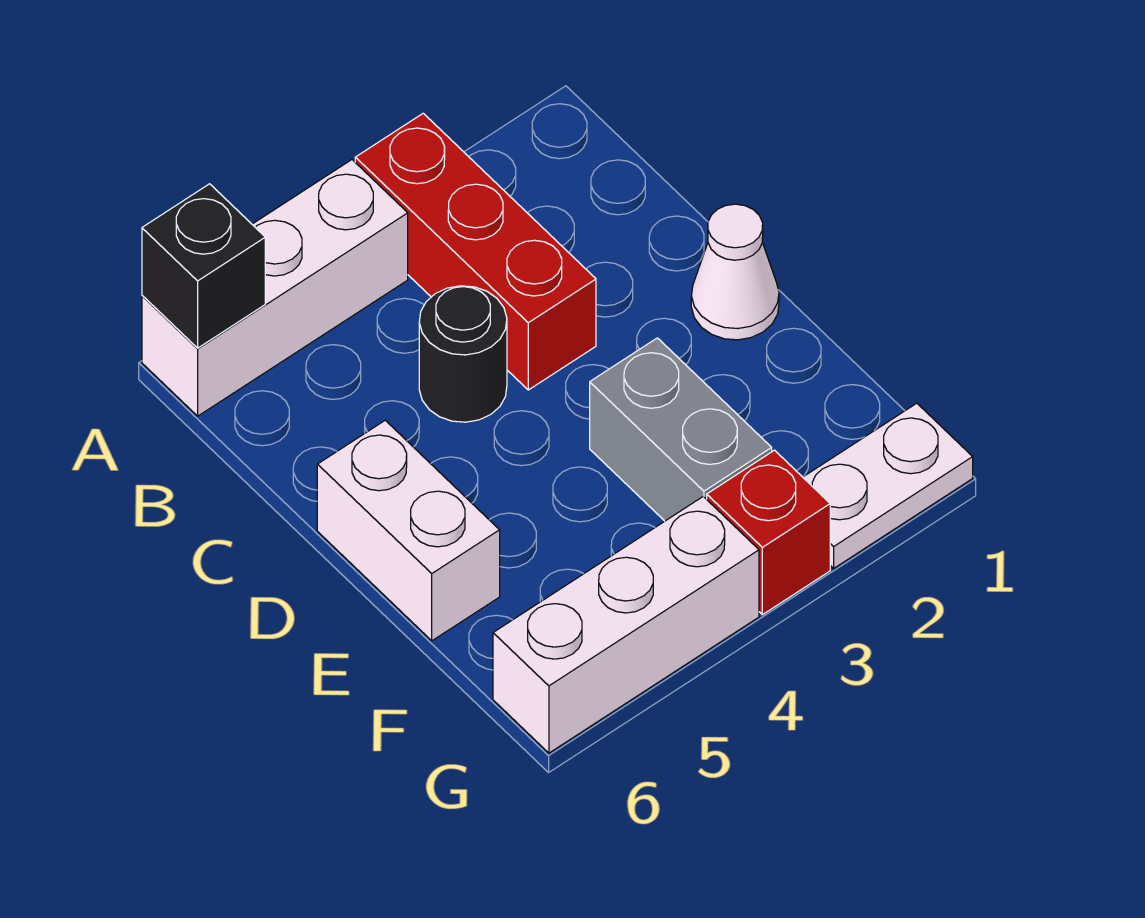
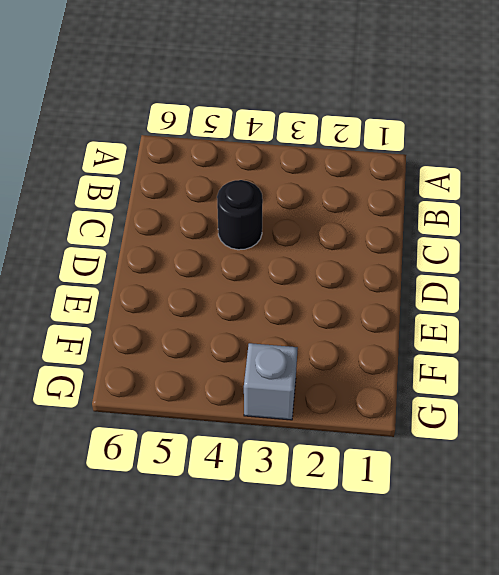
grey 1x1 brick [244,343,298,420] -> red 1x1 brick [707,450,830,615]
none -> red 1x3 brick [355,113,596,390]
none -> white 1x3 brick [142,160,408,416]

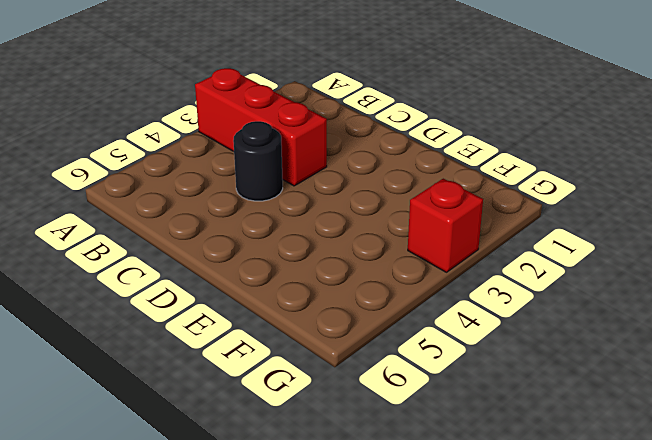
none -> white 1x3 brick [142,160,408,416]
none -> white 1x1 cone [691,204,779,340]

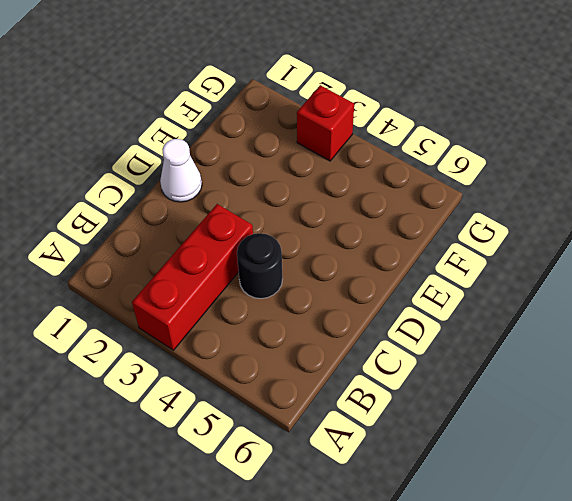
none -> white 1x3 brick [142,160,408,416]
none -> white 1x2 brick [317,420,500,641]

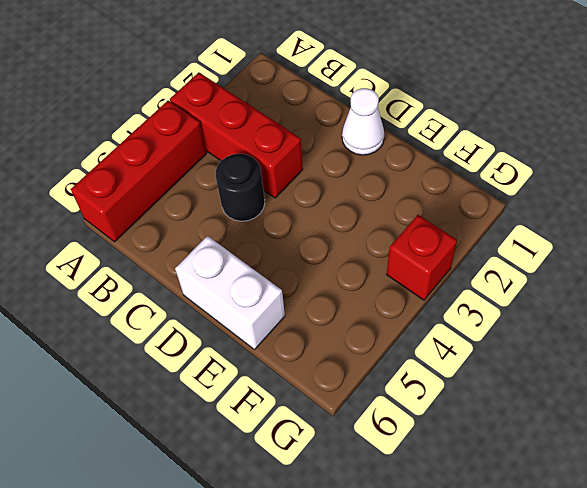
red 1x3 brick [71,100,207,242] -> white 1x3 brick [142,160,408,416]
none -> grey 1x2 brick [590,338,772,521]
none -> white 1x2 plate [803,403,973,568]

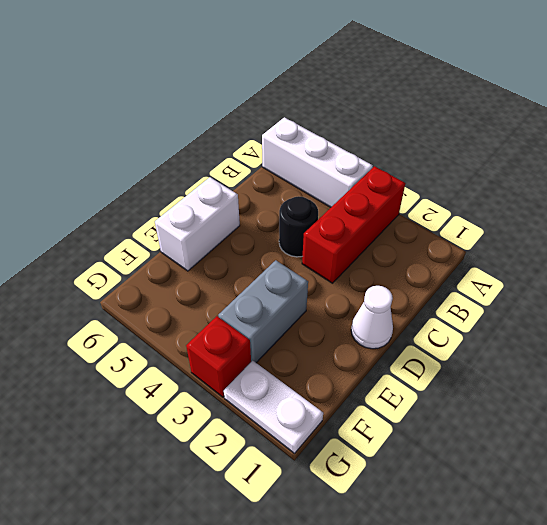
none -> white 1x3 brick [493,497,759,753]
none -> black 1x1 brick [142,184,265,348]

